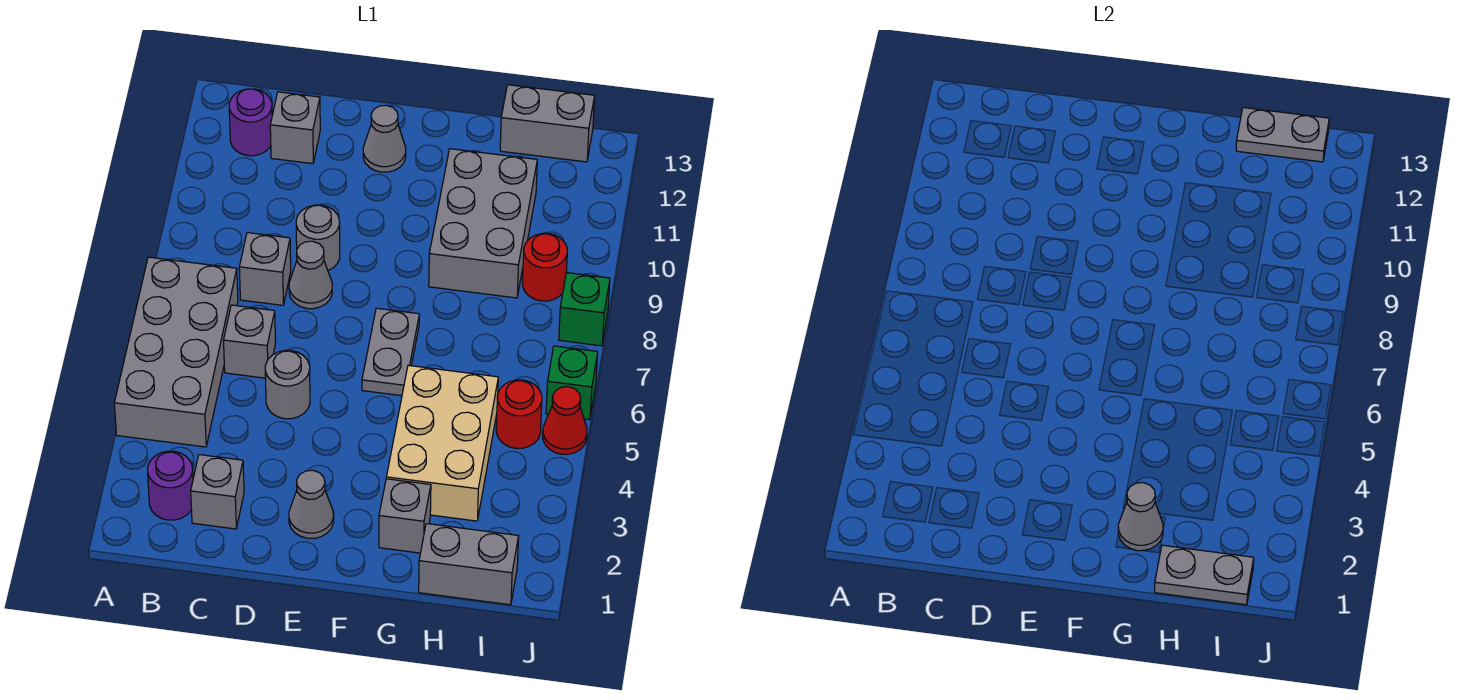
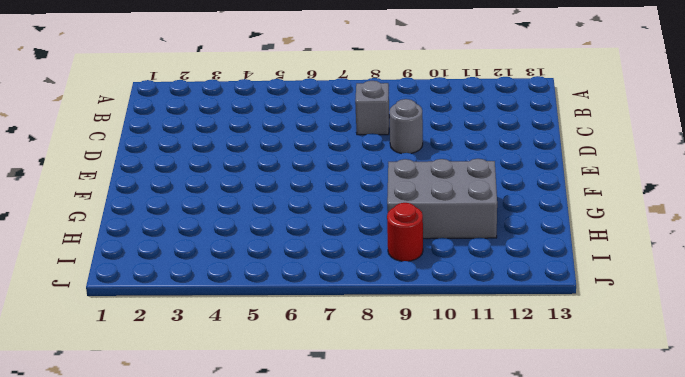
none -> grey 2x4 brick [114,257,238,447]
none -> purple 1x1 round brick [148,451,193,520]
none -> purple 1x1 round brick [229,89,272,156]

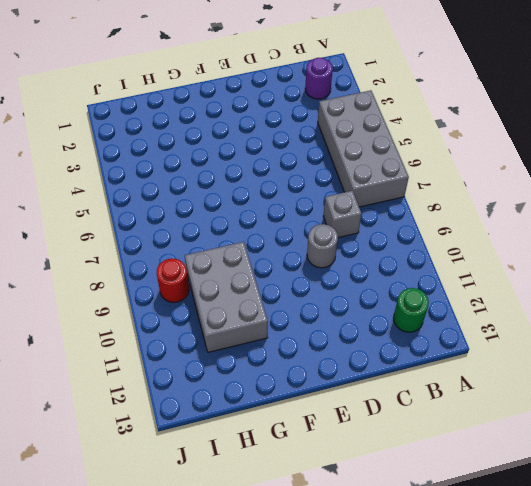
green 1x1 round brick [393,288,429,332] -> purple 1x1 round brick [229,89,272,156]
none -> grey 1x1 brick [191,455,244,529]
none -> grey 1x1 brick [224,305,276,378]
none -> grey 1x1 brick [270,92,320,164]

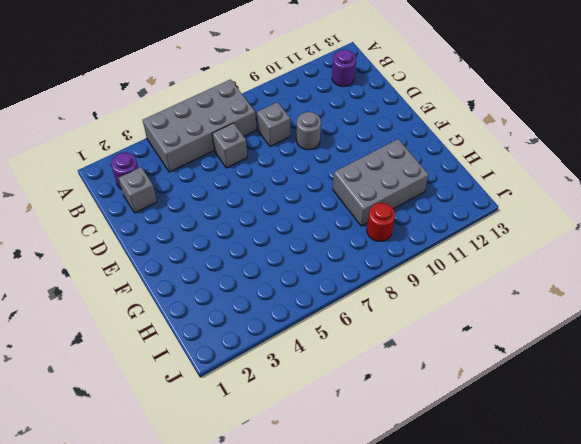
none -> grey 1x1 brick [270,92,320,164]
none -> grey 1x1 round brick [265,350,310,419]
none -> grey 1x1 cone [289,241,332,309]

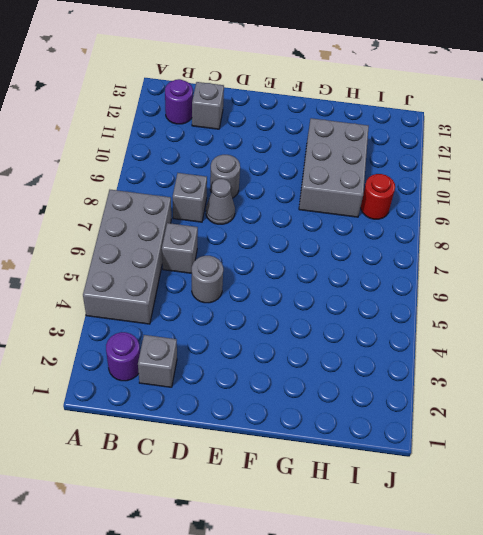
none -> grey 1x1 cone [289,470,334,538]
none -> grey 1x1 cone [363,105,406,172]
none -> grey 1x2 plate [362,308,419,396]

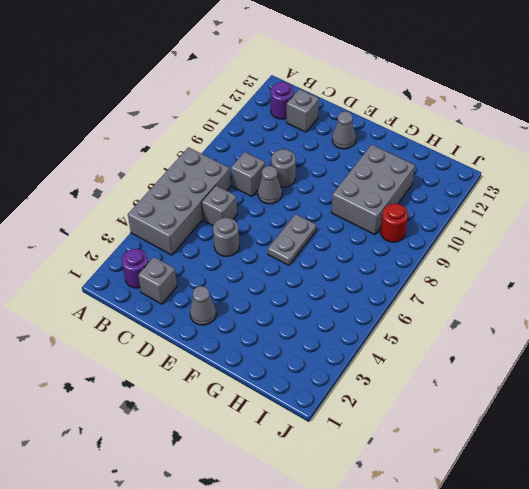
none -> grey 1x1 brick [379,479,431,553]
none -> tan 2x3 brick [386,365,498,521]
none -> grey 1x2 brick [419,524,519,605]

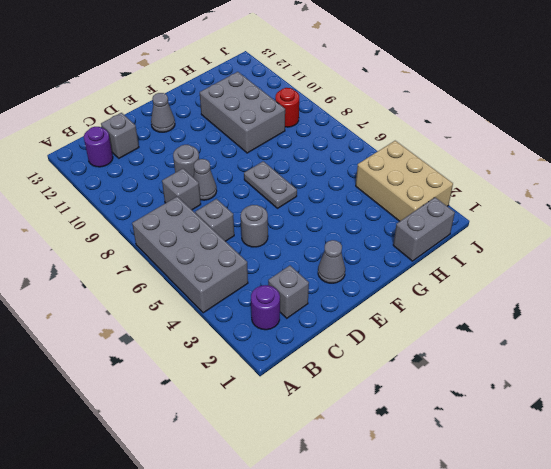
tan 2x3 brick [356,141,453,221] -> tan 2x3 brick moved to [386,365,498,521]
none -> grey 1x1 brick [379,479,431,553]
none -> grey 1x2 brick [500,85,595,162]
none -> red 1x1 round brick [496,380,542,448]

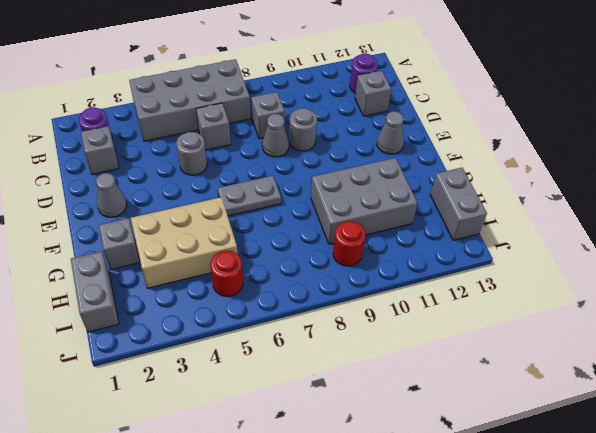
none -> red 1x1 cone [543,387,587,454]
none -> green 1x1 brick [546,346,598,420]
none -> green 1x1 brick [559,273,610,346]

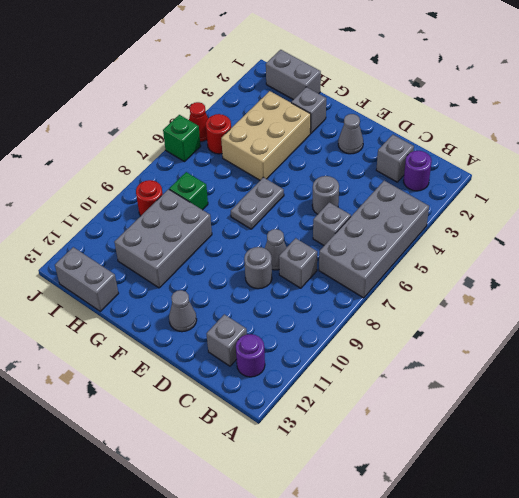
green 1x1 brick [169,172,208,210] -> green 1x1 brick moved to [559,273,610,346]
none -> grey 1x1 cone [1118,483,1163,551]
none -> grey 1x2 plate [1155,545,1254,605]
none -> grey 1x2 plate [1236,108,1329,162]

